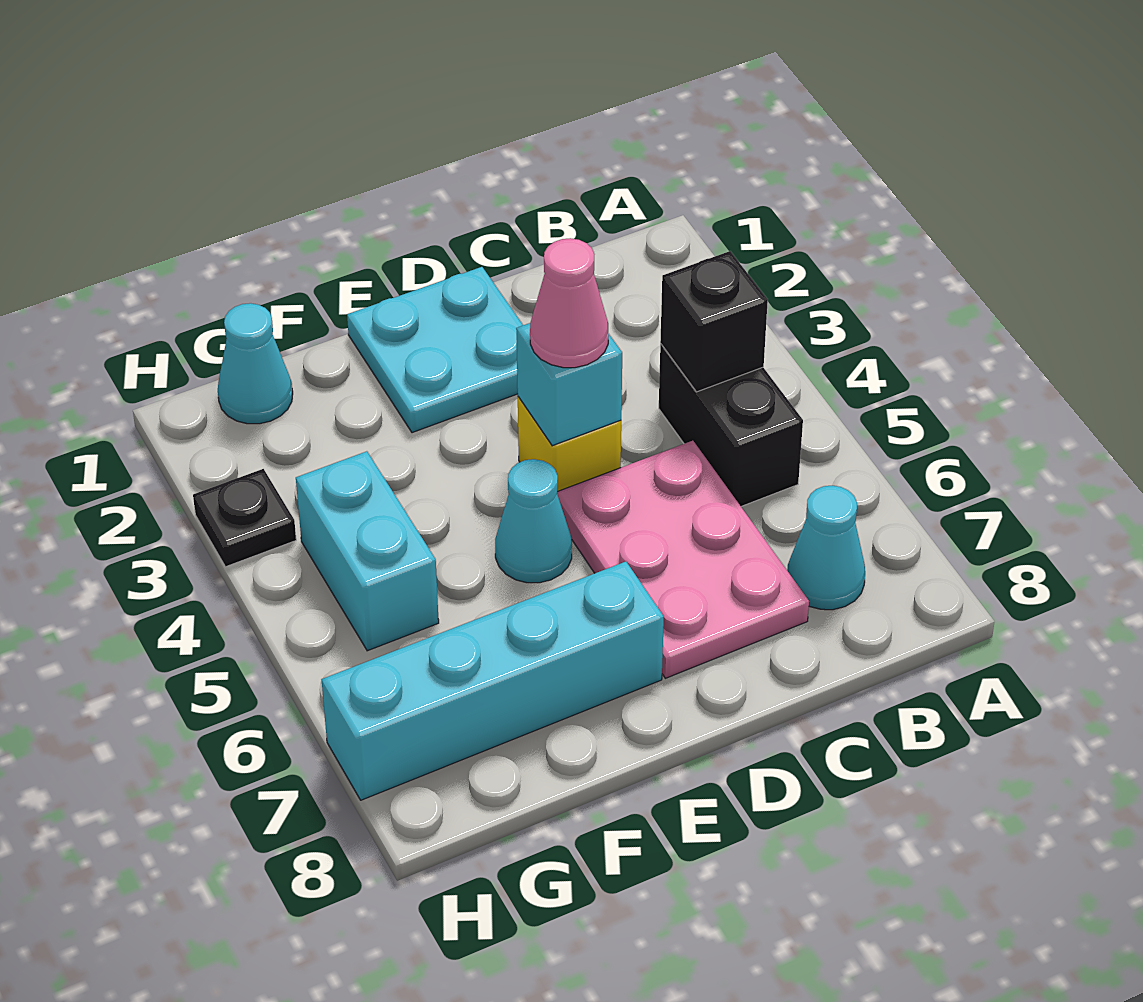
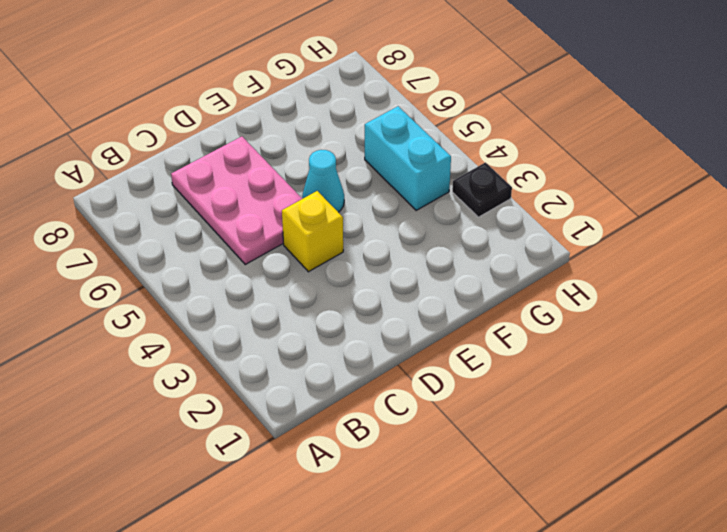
none -> black 1x2 brick [659,344,803,506]
none -> cyan 1x1 cone [787,485,865,610]
none -> cyan 2x2 plate [347,267,523,433]

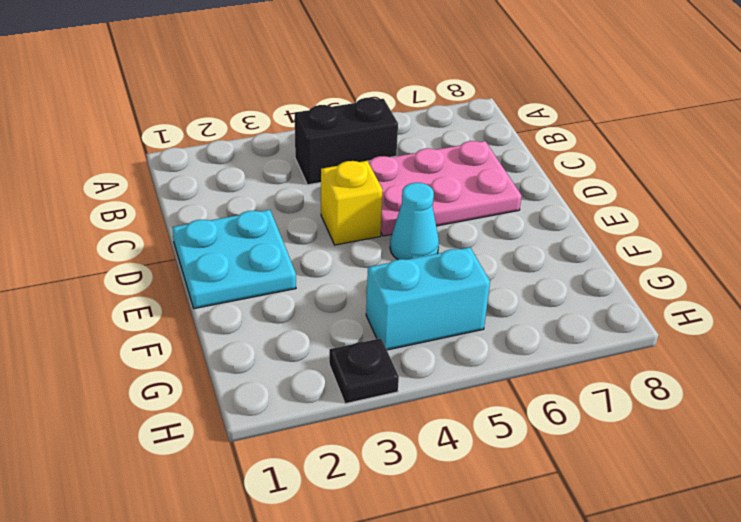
none -> cyan 1x1 cone [787,485,865,610]
none -> cyan 1x4 brick [321,562,664,800]
none -> cyan 1x1 cone [218,303,293,424]

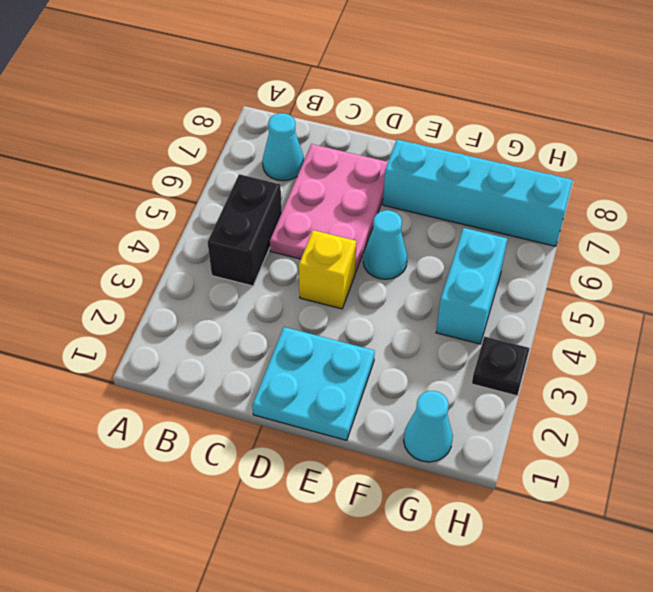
none -> black 1x1 brick [660,251,768,392]
none -> cyan 1x1 brick [516,323,622,446]
none -> pink 1x1 cone [530,238,608,368]

